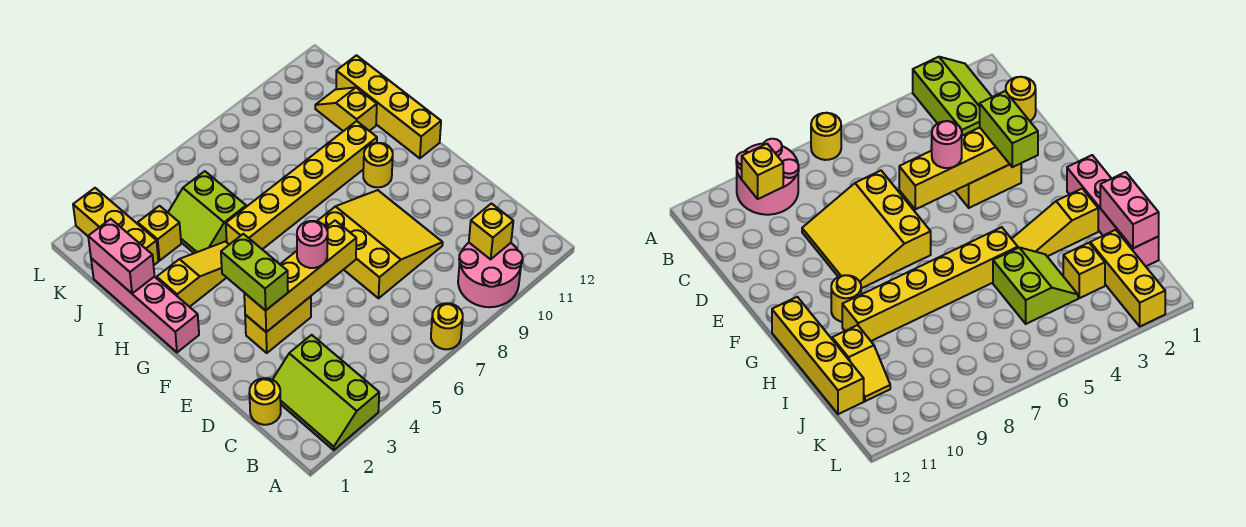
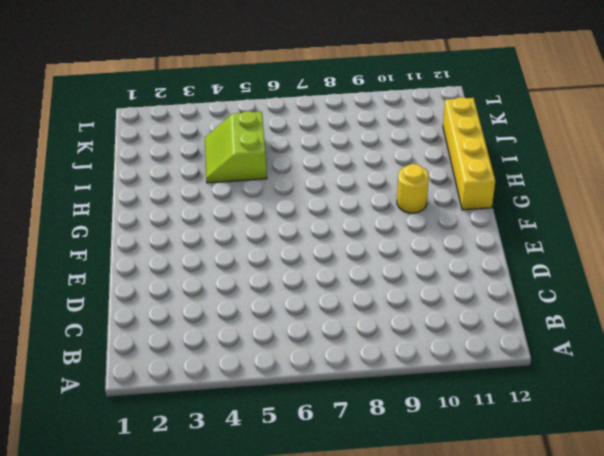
none -> lime 2x3 slope [272,335,379,450]
none -> yellow 1x1 round brick [431,303,463,349]
none -> pink 2x2 round brick [458,243,523,307]

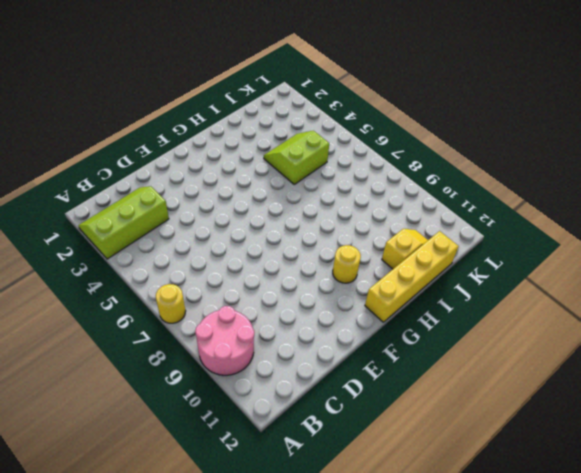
none -> yellow 1x1 round brick [249,378,281,425]
none -> yellow 3x3 slope [317,190,443,298]
none -> yellow 1x2 brick [245,296,311,353]

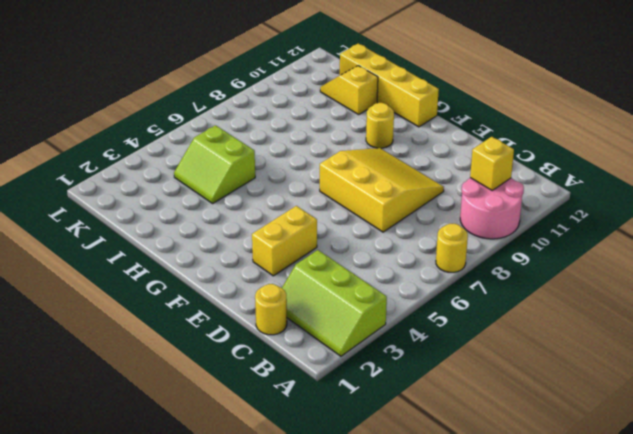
none -> pink 1x4 brick [91,258,199,352]
none -> yellow 1x3 slope [157,241,229,307]
none -> yellow 1x6 brick [226,121,377,249]

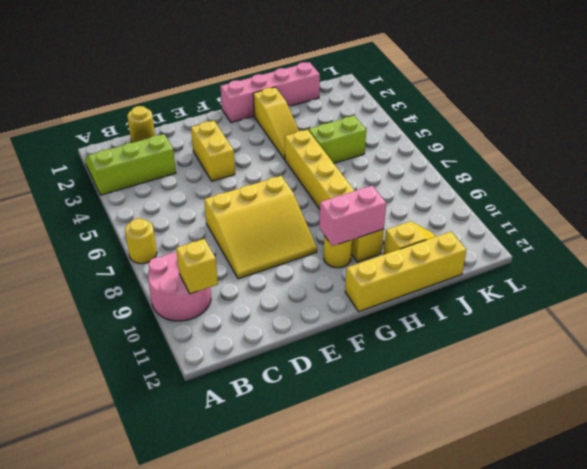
pink 1x2 brick [319,186,386,246] -> pink 1x2 brick moved to [88,219,154,294]
none -> yellow 1x3 brick [73,188,158,265]
none -> yellow 1x1 brick [138,206,181,261]
none -> yellow 1x4 brick [244,221,356,332]

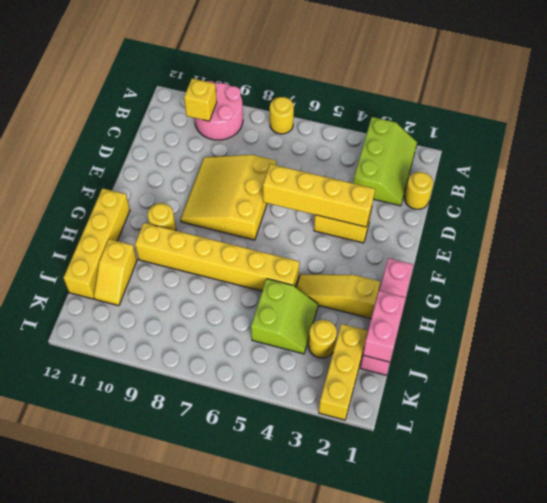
yellow 1x1 round brick [308,320,337,358] -> yellow 1x1 brick [138,206,181,261]
none -> lime 1x2 brick [221,234,288,311]
none -> pink 1x1 round brick [297,221,328,268]

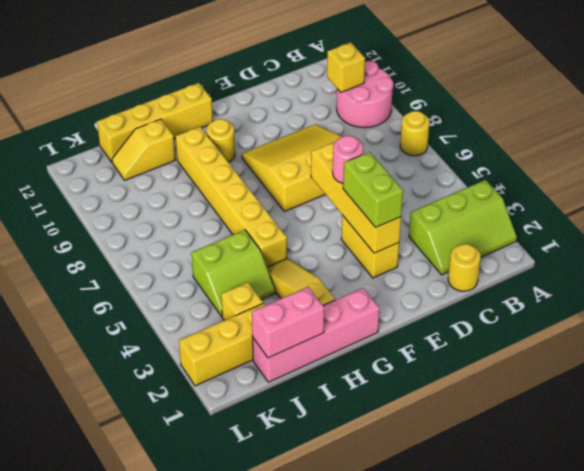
lime 1x2 brick [343,152,403,227] -> lime 1x2 brick turned to [221,234,288,311]

